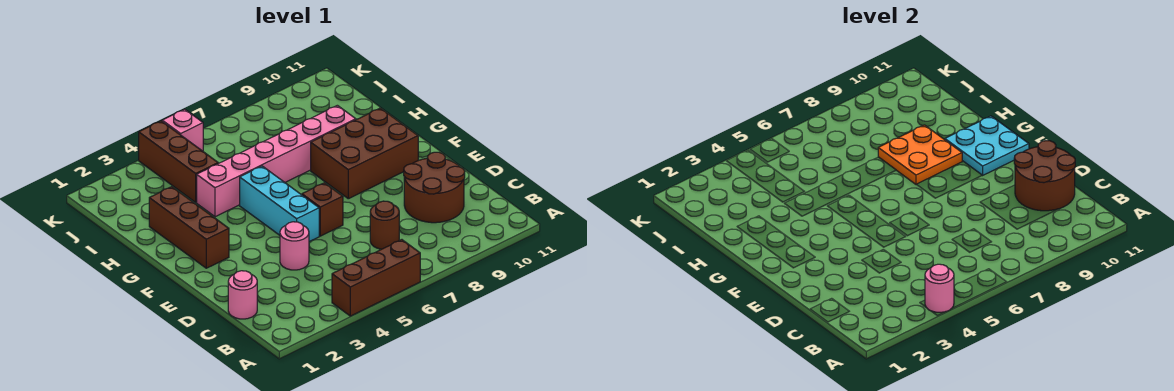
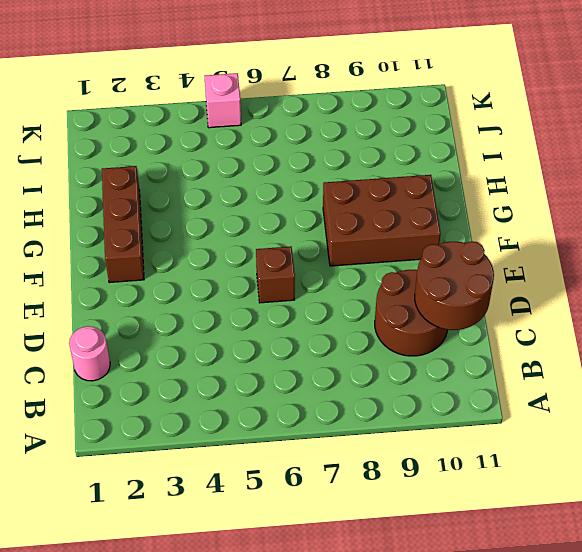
none -> brown 1x3 brick [332,240,420,316]
none -> brown 1x1 round brick [370,201,399,249]
none -> pink 1x1 round brick [280,222,309,270]

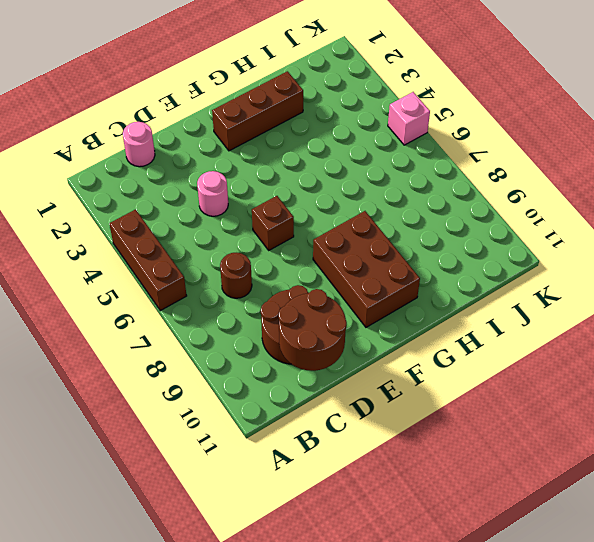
none -> cyan 1x3 brick [240,166,319,242]
none -> pink 1x6 brick [197,105,356,217]
none -> brown 1x3 brick [139,121,218,202]

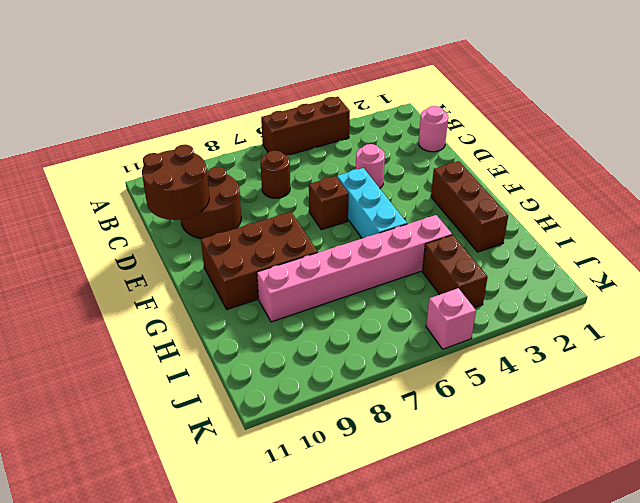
brown 1x2 brick [422,235,488,308] -> brown 1x3 brick [139,121,218,202]
none -> pink 1x1 round brick [925,264,954,312]
none -> cyan 2x2 plate [945,116,1029,175]
none -> orange 2x2 plate [878,125,962,185]

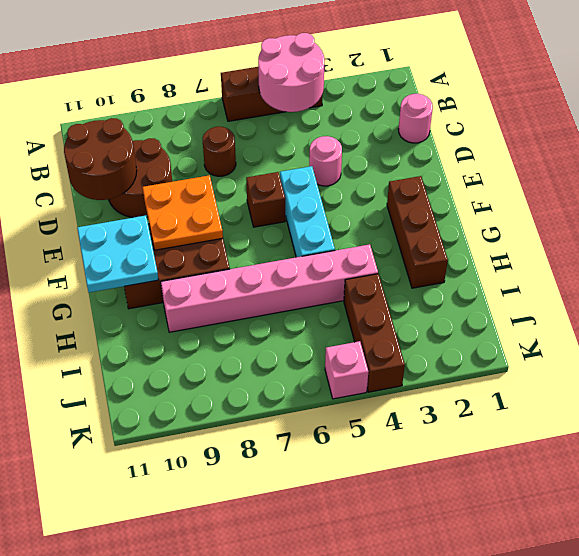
pink 2x2 round brick [258,33,325,112] -> pink 1x1 round brick [925,264,954,312]
orange 2x2 plate [142,175,223,250] -> orange 2x2 plate moved to [878,125,962,185]

